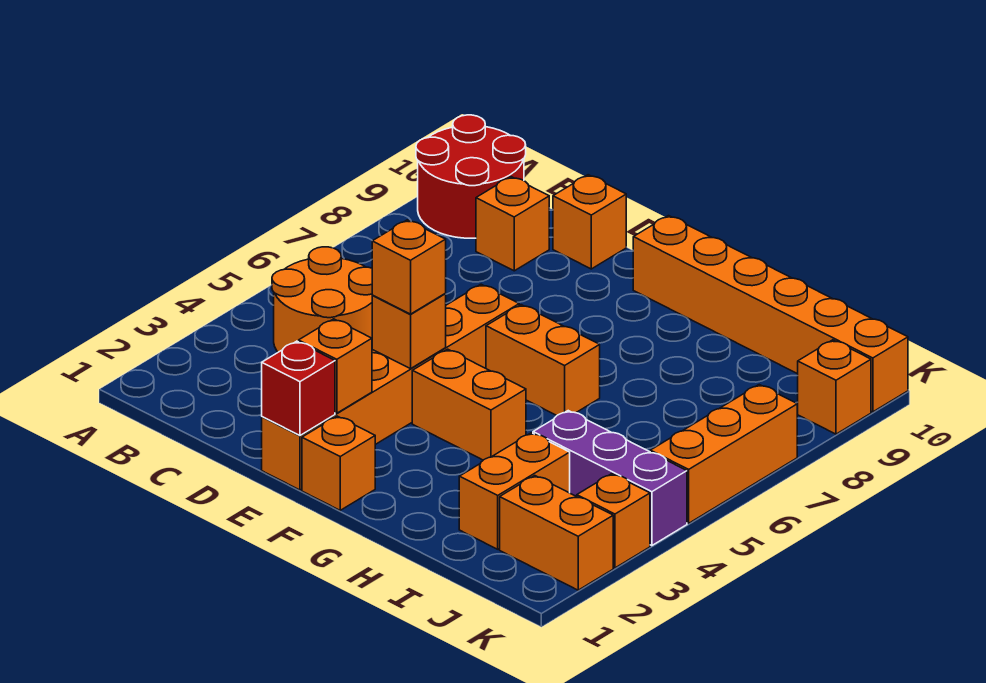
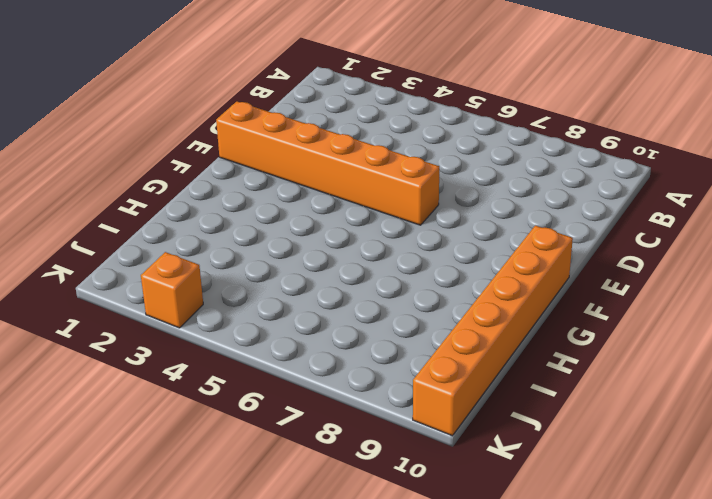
none -> red 2x2 round brick [416,115,526,238]
none -> orange 2x2 round brick [272,247,373,352]
none -> orange 1x1 brick [476,177,549,271]

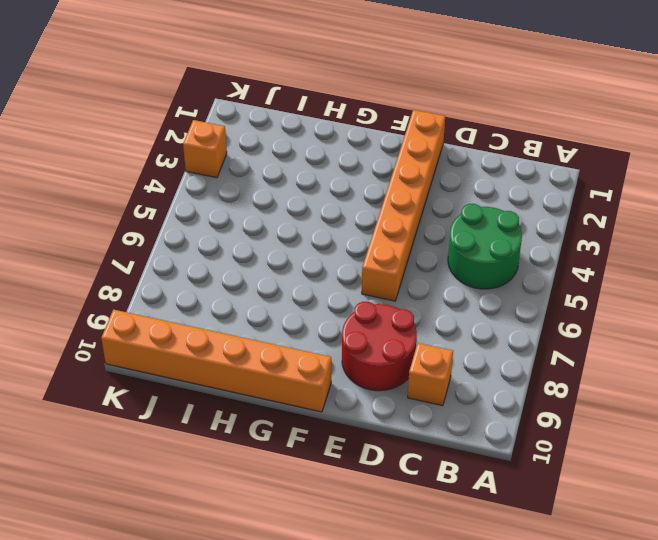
green 2x2 round brick [448,204,522,289] -> orange 2x2 round brick [272,247,373,352]
red 2x2 round brick [342,302,417,391] -> red 2x2 round brick moved to [416,115,526,238]
none -> orange 1x1 brick [553,175,626,269]
none -> orange 1x1 brick [302,416,375,510]
none -> orange 1x2 brick [412,349,526,460]

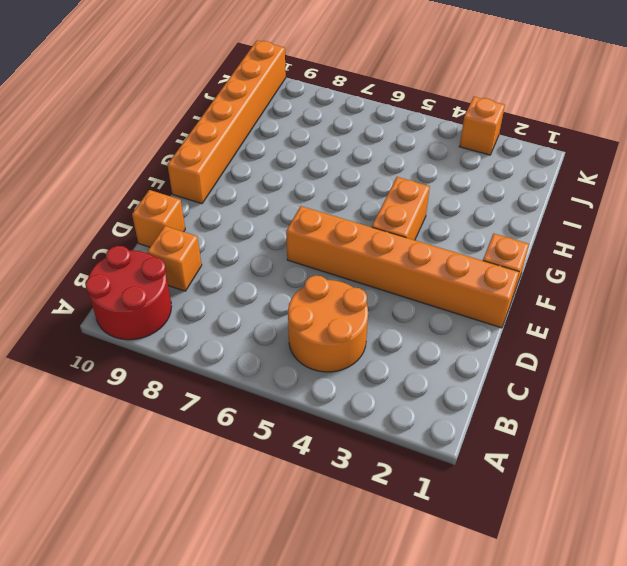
none -> orange 1x2 brick [486,305,600,415]
none -> orange 1x2 brick [459,433,570,549]
none -> purple 1x3 brick [533,411,687,546]

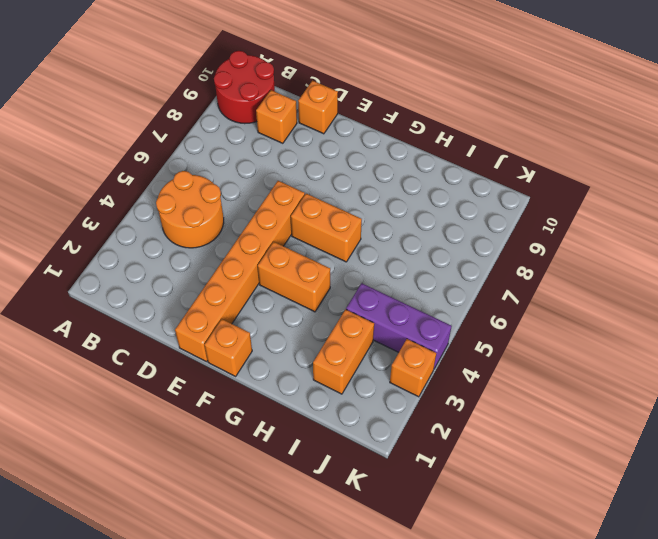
none -> orange 1x6 brick [633,216,908,412]
none -> orange 1x2 brick [500,476,613,590]
none -> orange 1x3 brick [650,385,797,523]

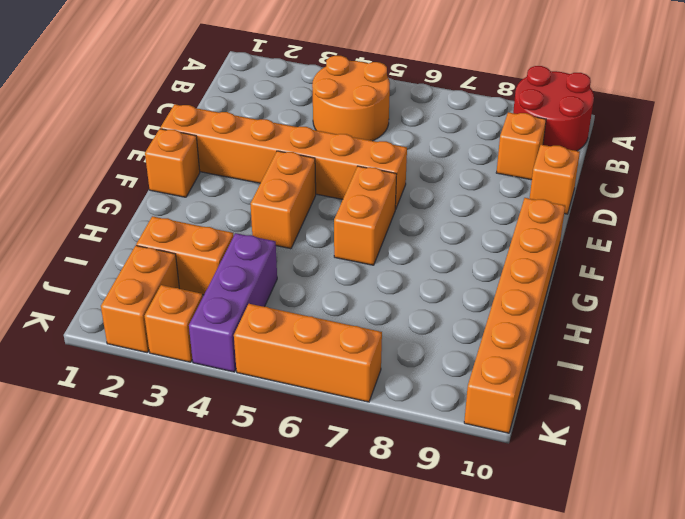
none -> orange 1x1 brick [798,340,871,434]
none -> red 1x1 brick [262,341,335,435]
none -> orange 1x1 brick [299,319,372,413]

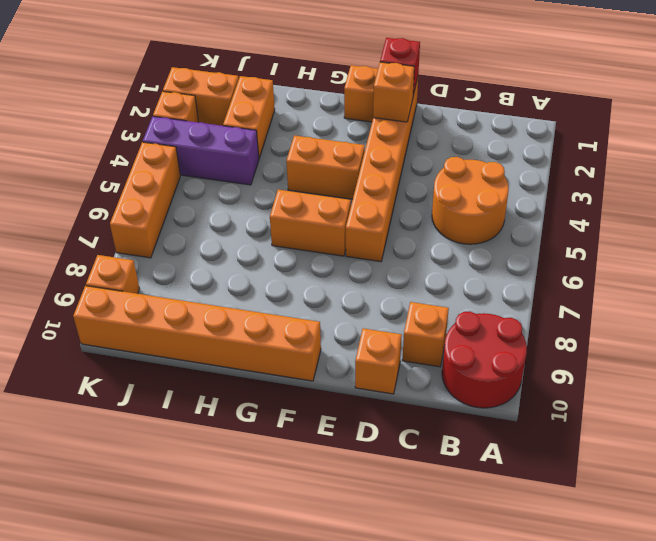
none -> orange 1x1 brick [372,294,446,369]
none -> orange 1x1 brick [372,220,446,314]

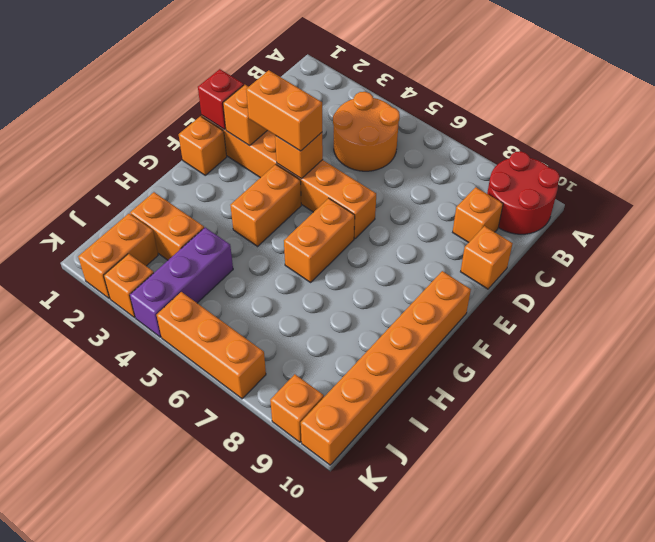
orange 1x2 brick [246,70,322,151] -> orange 1x1 brick [372,220,446,314]

